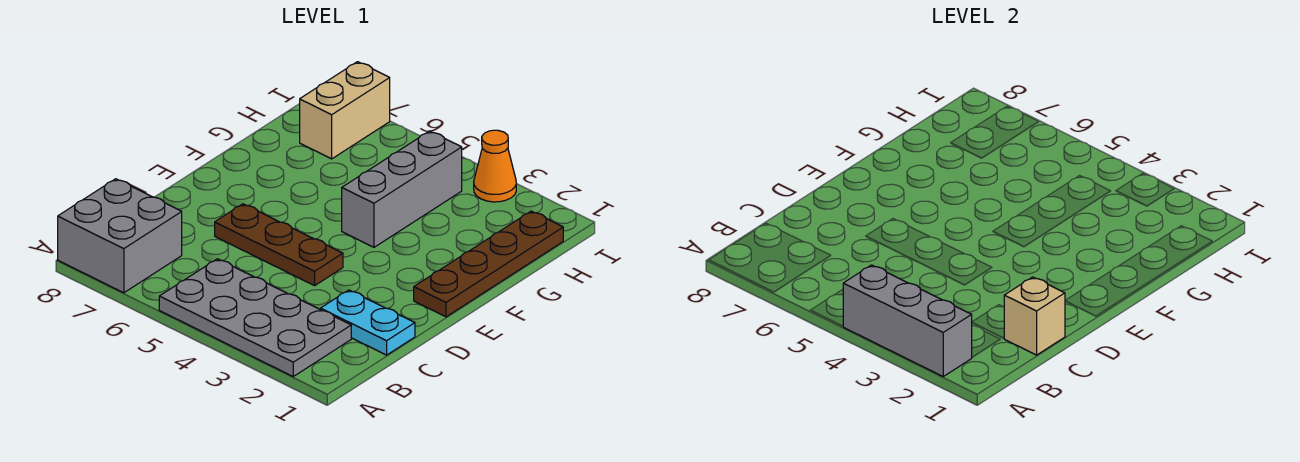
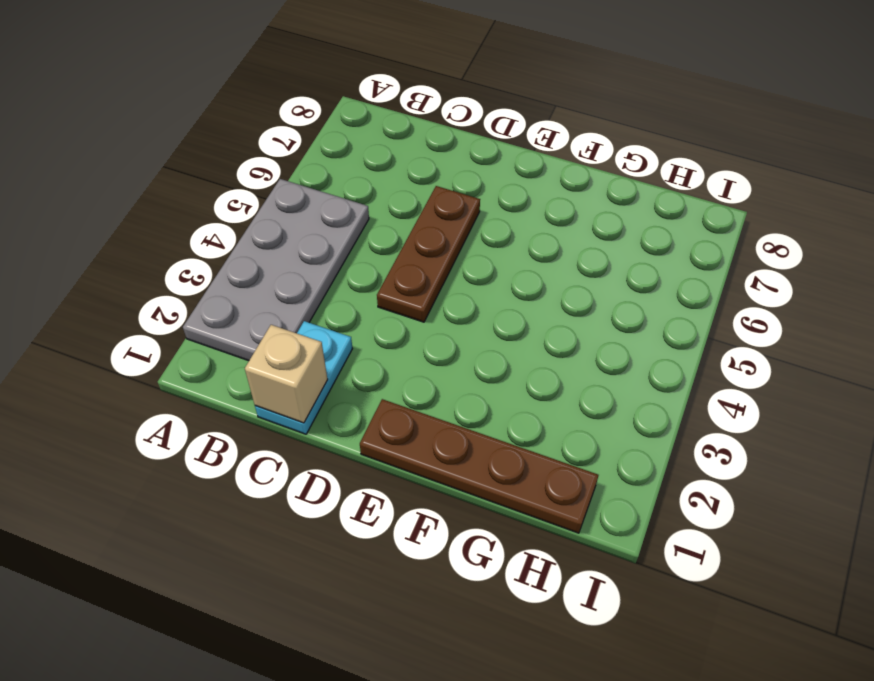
none -> grey 2x2 brick [58,179,182,293]
none -> grey 1x3 brick [342,131,462,247]

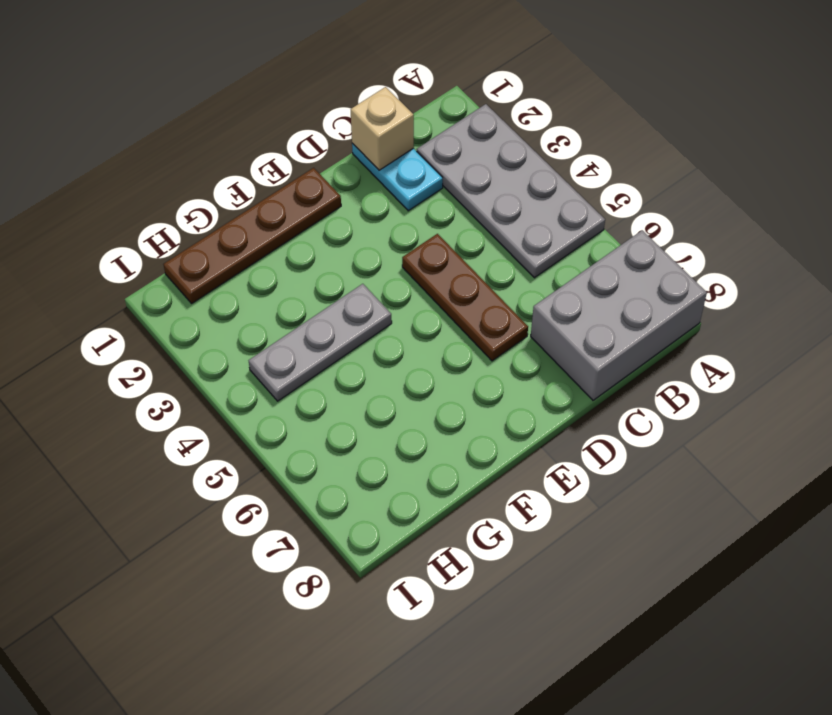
grey 2x3 brick [531,230,707,400] -> grey 2x2 brick [58,179,182,293]
grey 1x3 plate [249,284,392,401] -> grey 1x3 brick [342,131,462,247]
none -> tan 1x2 brick [300,62,390,159]
none -> orange 1x1 cone [474,130,516,202]

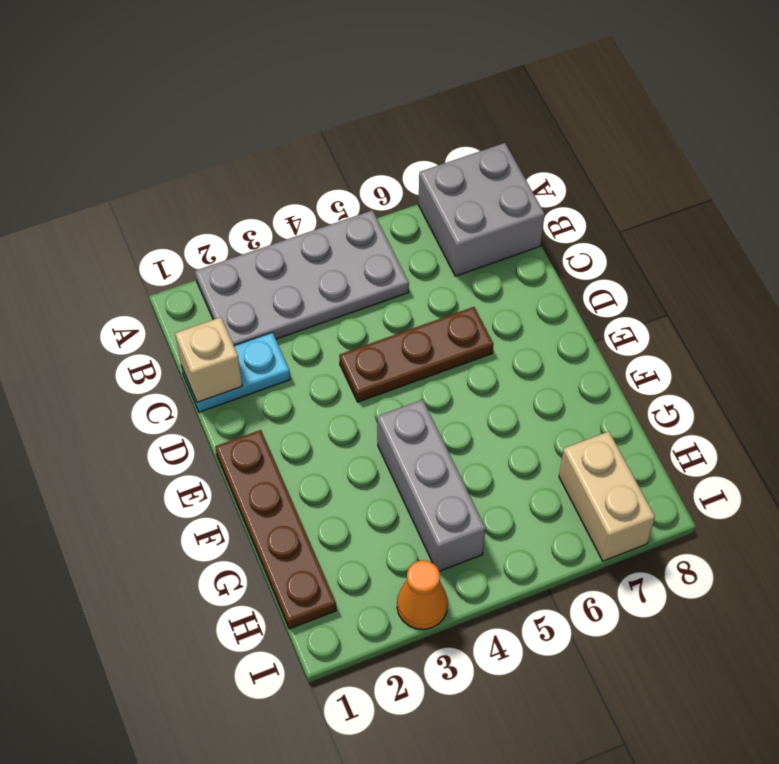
none -> grey 1x3 brick [843,265,972,376]

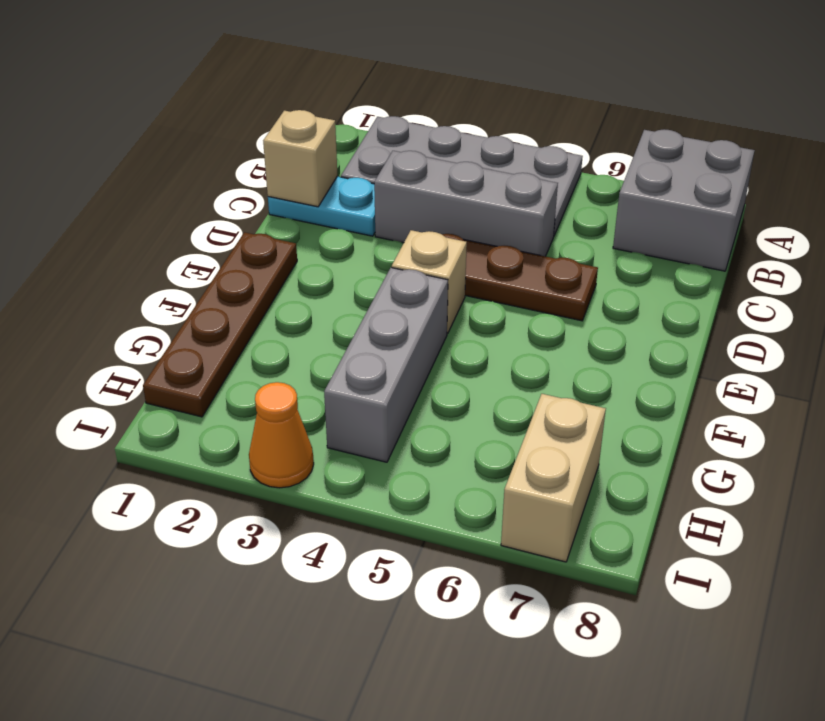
grey 1x3 brick [374,151,558,256] -> grey 1x3 brick moved to [843,265,972,376]
tan 1x1 brick [392,230,467,334] -> none

